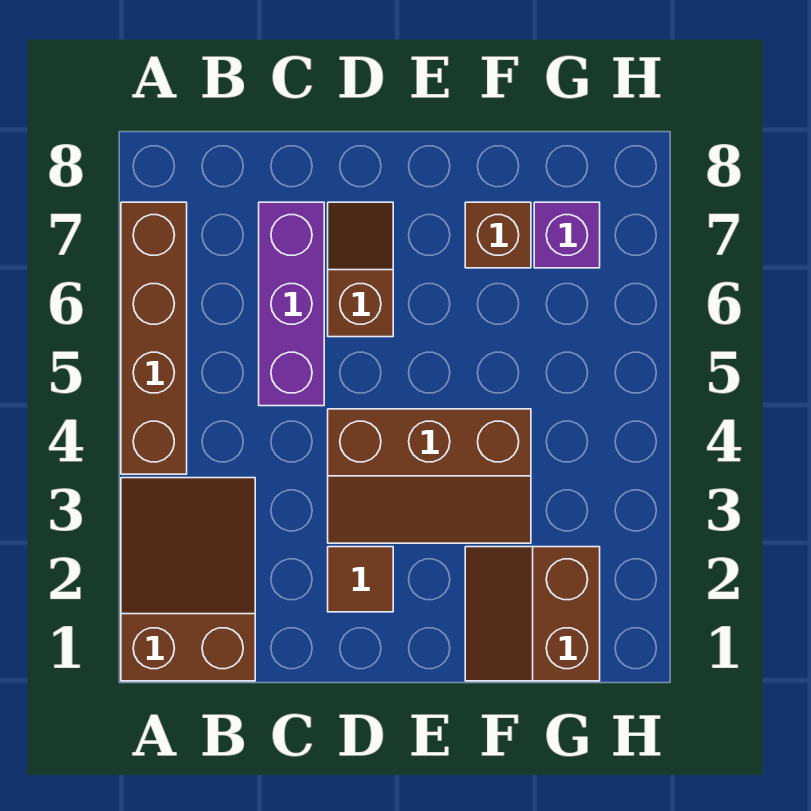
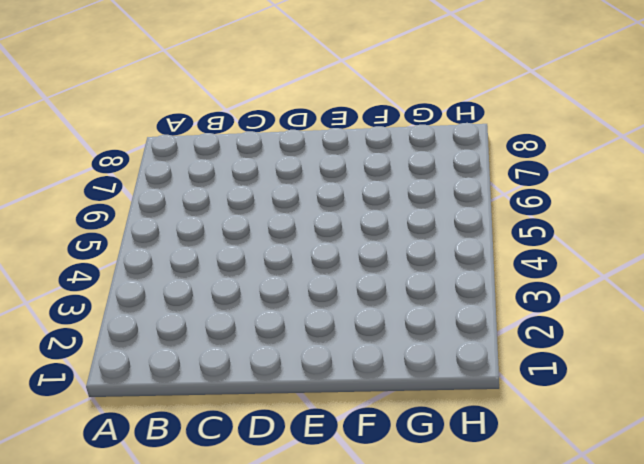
none -> brown 2x3 slope [121,478,255,681]
none -> brown 1x4 brick [121,202,187,474]

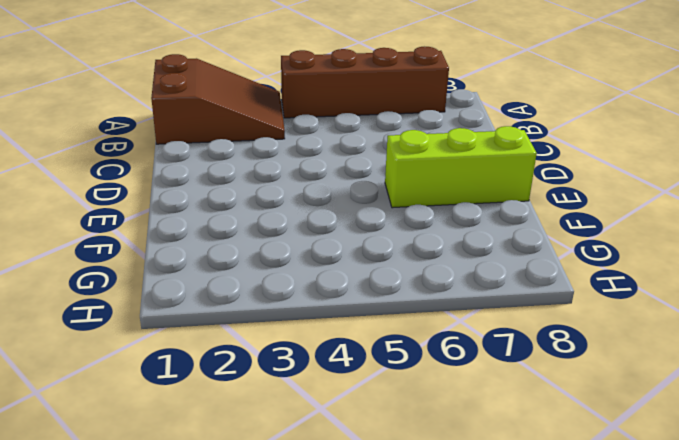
lime 1x3 brick [385,126,537,208] -> none
none -> purple 1x3 brick [259,202,324,406]
none -> brown 1x1 tile [328,547,393,612]

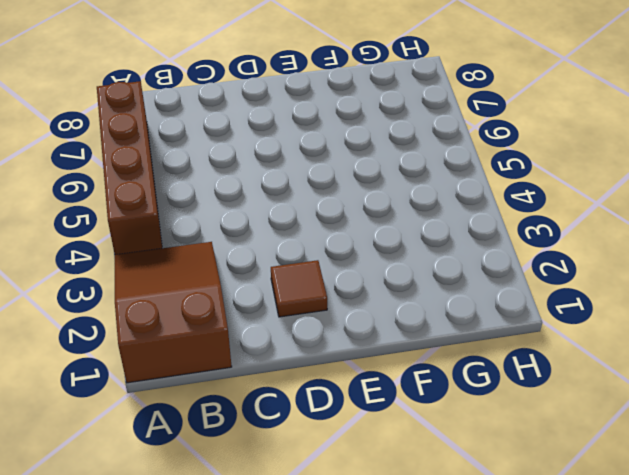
none -> purple 1x3 brick [259,202,324,406]
none -> brown 2x3 slope [328,409,531,543]

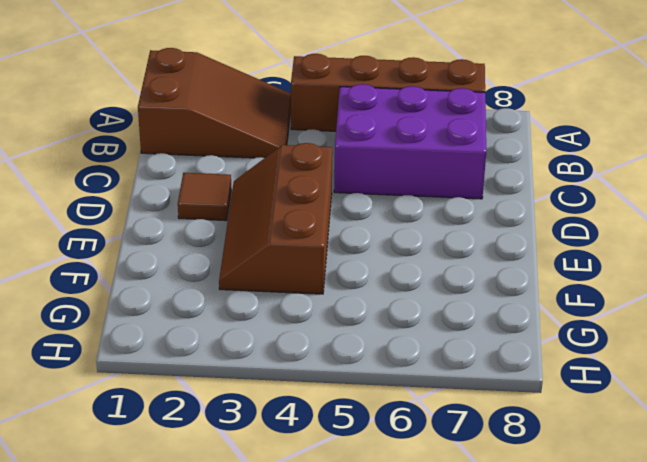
purple 2x3 brick [334,84,486,199] -> purple 1x3 brick [259,202,324,406]
none -> brown 1x2 slope [328,202,393,337]
none -> brown 2x2 slope [465,547,600,681]

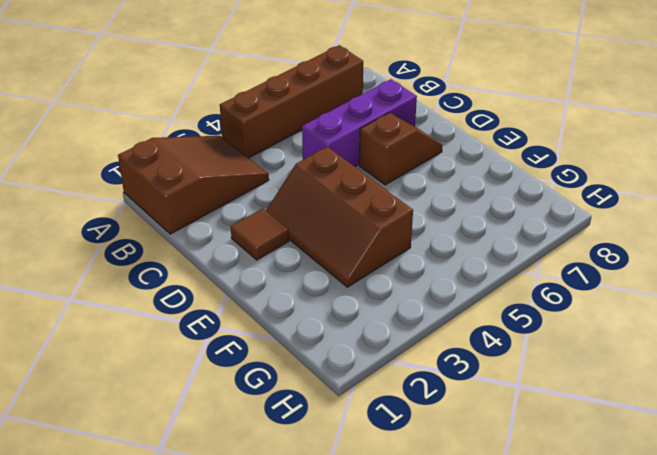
none -> brown 2x2 slope [465,547,600,681]
none -> brown 1x1 brick [465,202,531,268]

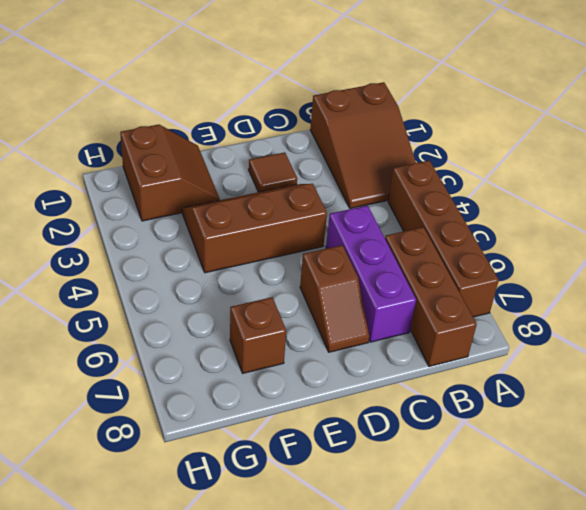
brown 1x3 brick [385,227,477,367] -> none
none -> purple 1x1 brick [534,202,600,268]

